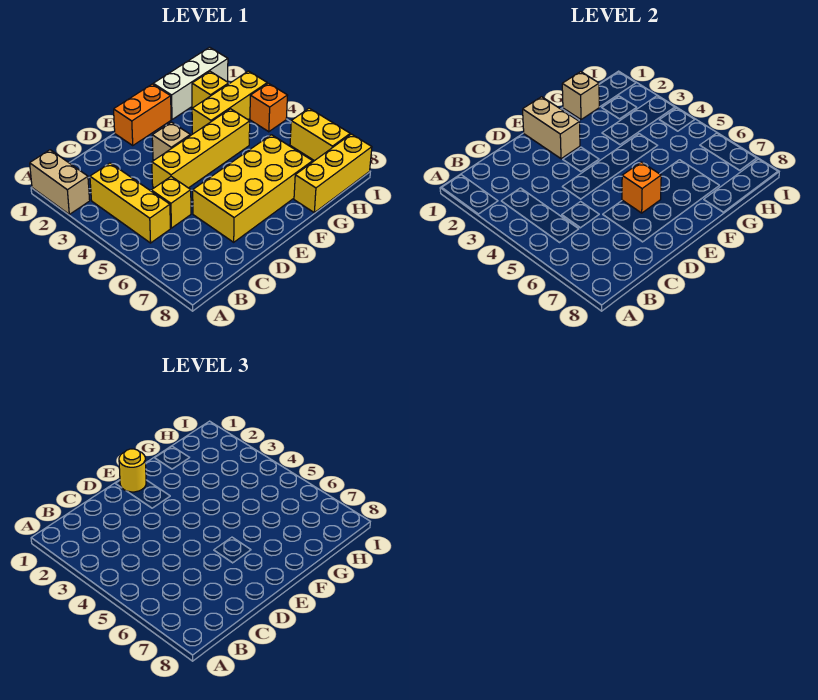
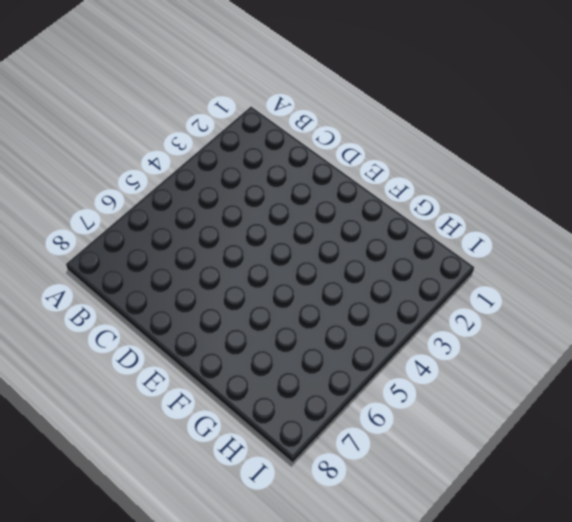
none -> tan 1x2 brick [30,150,90,214]
none -> yellow 1x3 brick [90,163,170,243]
none -> yellow 1x1 brick [151,177,191,228]

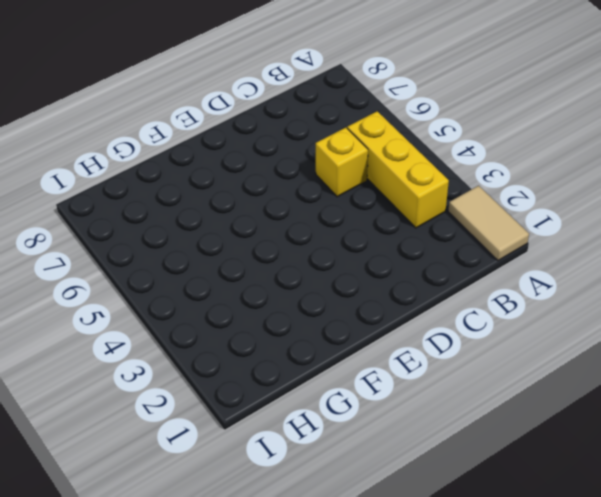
tan 1x2 tile [448,186,529,261] -> tan 1x2 brick [30,150,90,214]
none -> yellow 1x4 brick [152,109,250,188]
none -> yellow 2x4 brick [193,135,313,242]
none -> orange 1x2 brick [114,84,171,145]

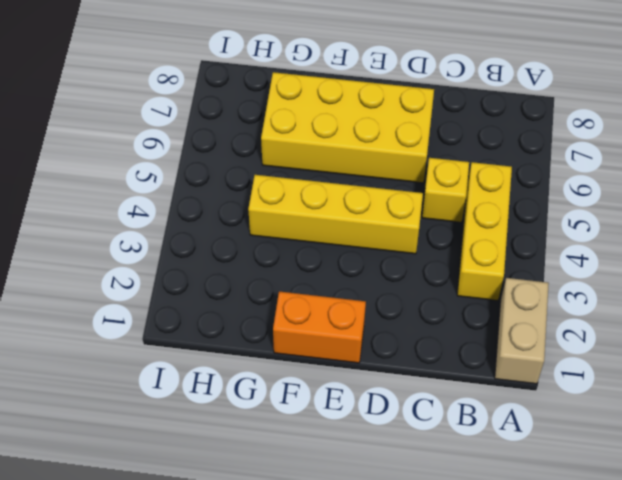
none -> tan 1x1 brick [152,122,190,160]
none -> white 1x3 brick [153,47,228,119]
none -> yellow 1x3 brick [192,71,267,134]

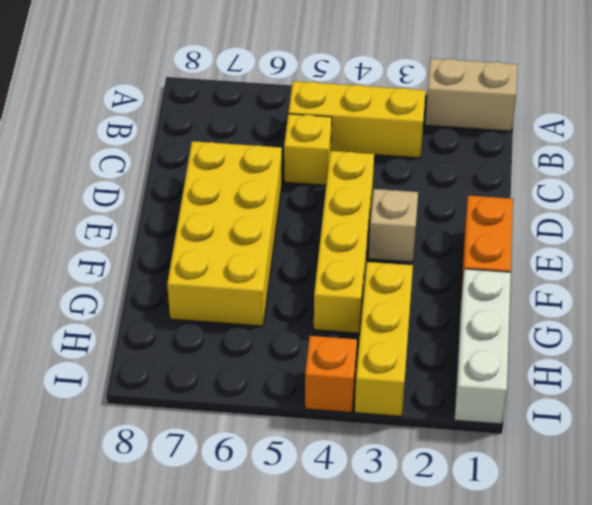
none -> yellow 1x3 brick [294,134,372,213]
none -> yellow 1x1 brick [192,71,229,108]
none -> yellow 1x2 brick [290,108,350,161]

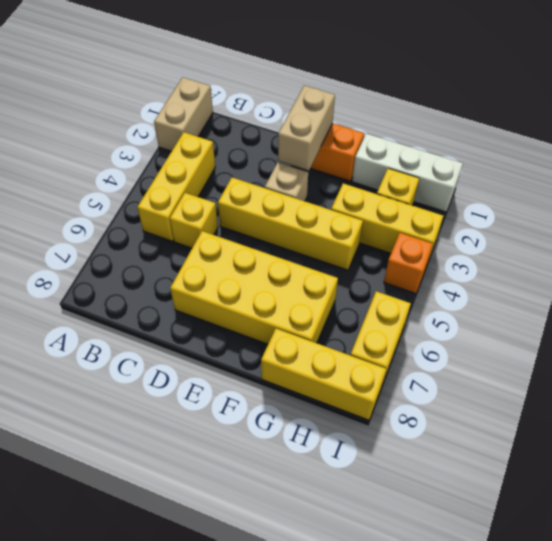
none -> orange 1x1 brick [622,162,661,213]
none -> tan 1x1 brick [562,72,599,119]
none -> yellow 1x1 round brick [119,449,146,492]

